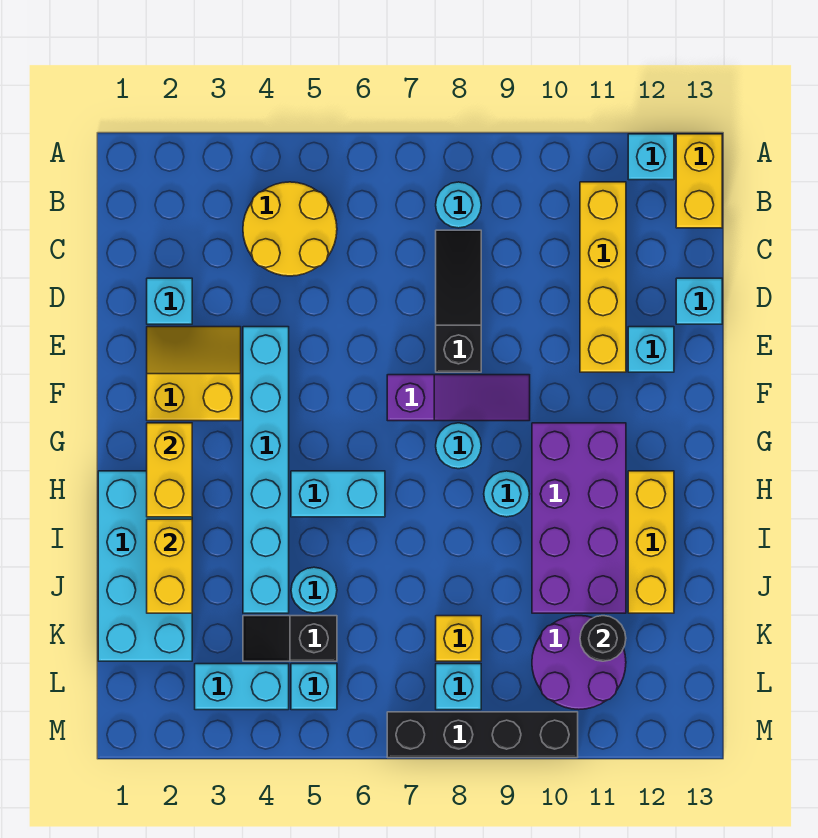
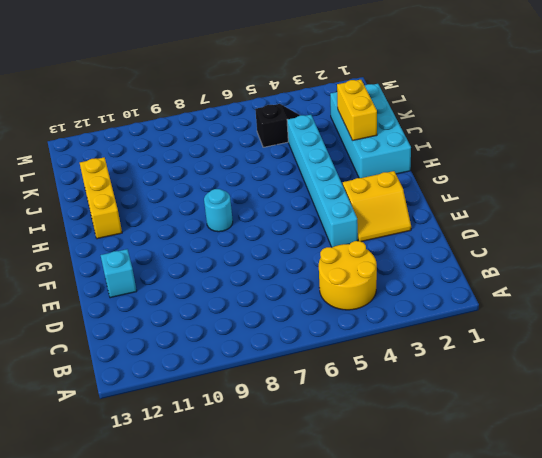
none -> cyan 1x1 brick [628,134,674,180]
none -> yellow 1x2 brick [676,134,722,228]
none -> cyan 1x1 round brick [436,182,481,228]

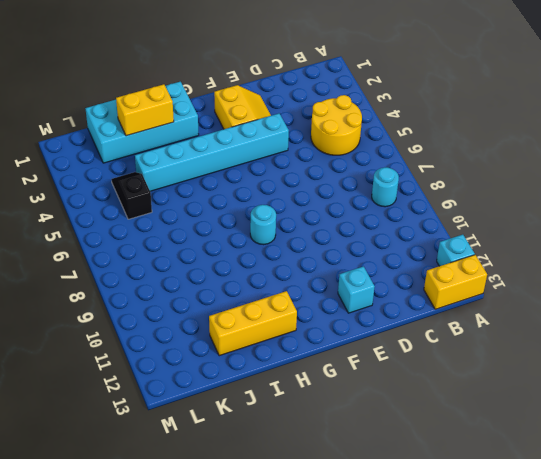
none -> yellow 1x4 brick [580,182,626,372]
none -> black 1x3 slope [436,230,481,372]
none -> cyan 1x1 brick [147,278,192,324]

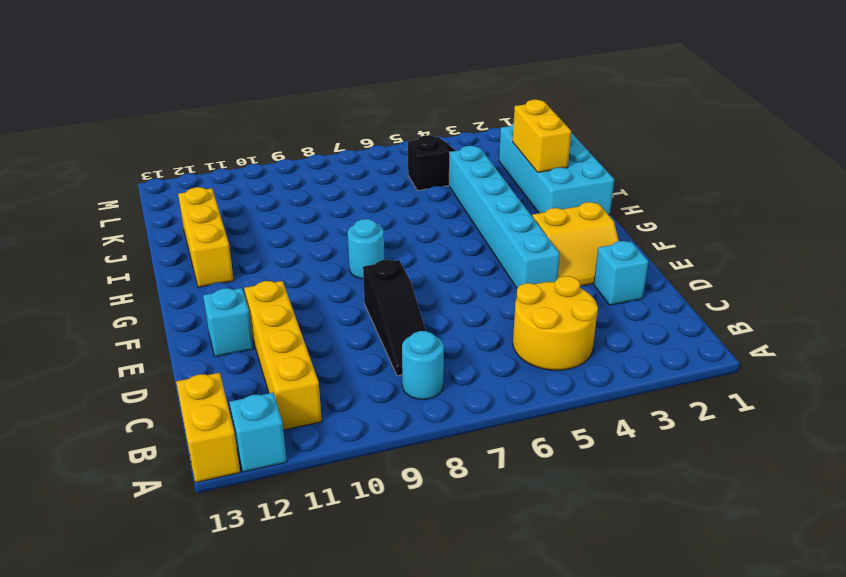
none -> cyan 1x1 brick [676,278,722,324]
none -> purple 1x3 slope [387,375,530,421]
none -> purple 2x4 brick [532,423,626,613]

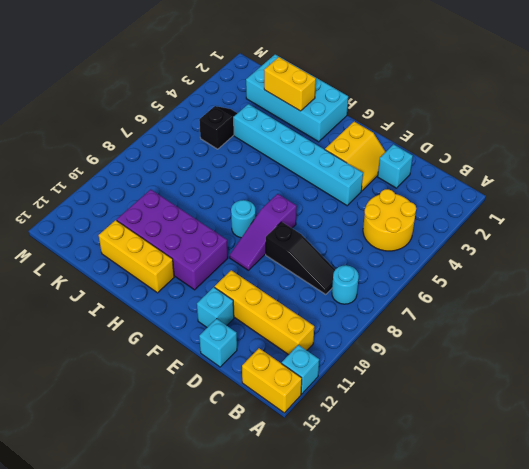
none -> cyan 1x2 brick [291,471,385,517]
none -> cyan 1x1 round brick [484,471,529,517]
none -> cyan 1x1 round brick [291,567,337,613]

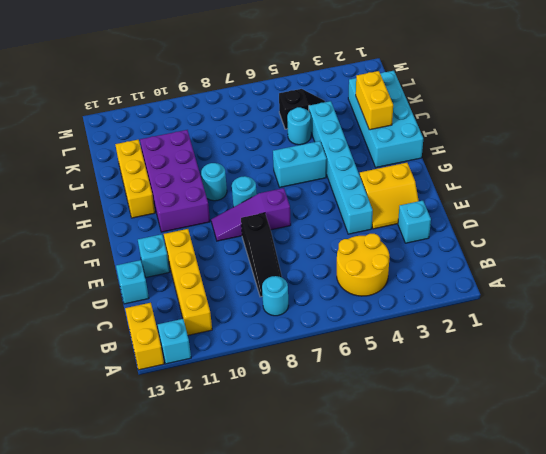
none -> yellow 1x1 brick [436,616,481,661]
none -> purple 2x2 round brick [532,616,626,710]
none -> cyan 1x2 brick [195,664,289,710]

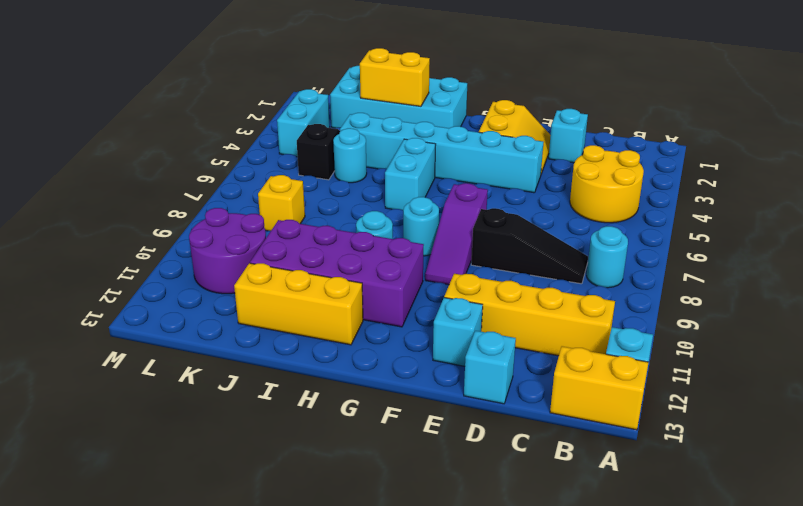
none -> cyan 1x1 brick [291,664,337,710]
none -> cyan 1x1 brick [436,664,481,710]
none -> black 1x4 brick [387,712,578,758]

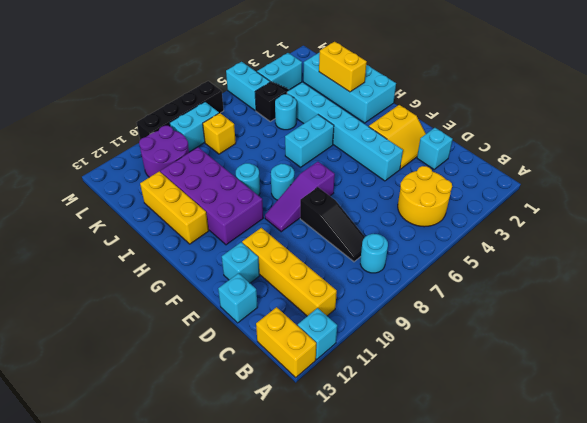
cyan 1x2 brick [226,62,270,111] -> cyan 1x1 brick [291,664,337,710]
cyan 1x2 brick [170,102,219,152] -> cyan 1x1 brick [436,664,481,710]
none -> yellow 1x2 brick [147,423,192,517]
none -> black 1x1 round brick [580,616,626,661]

